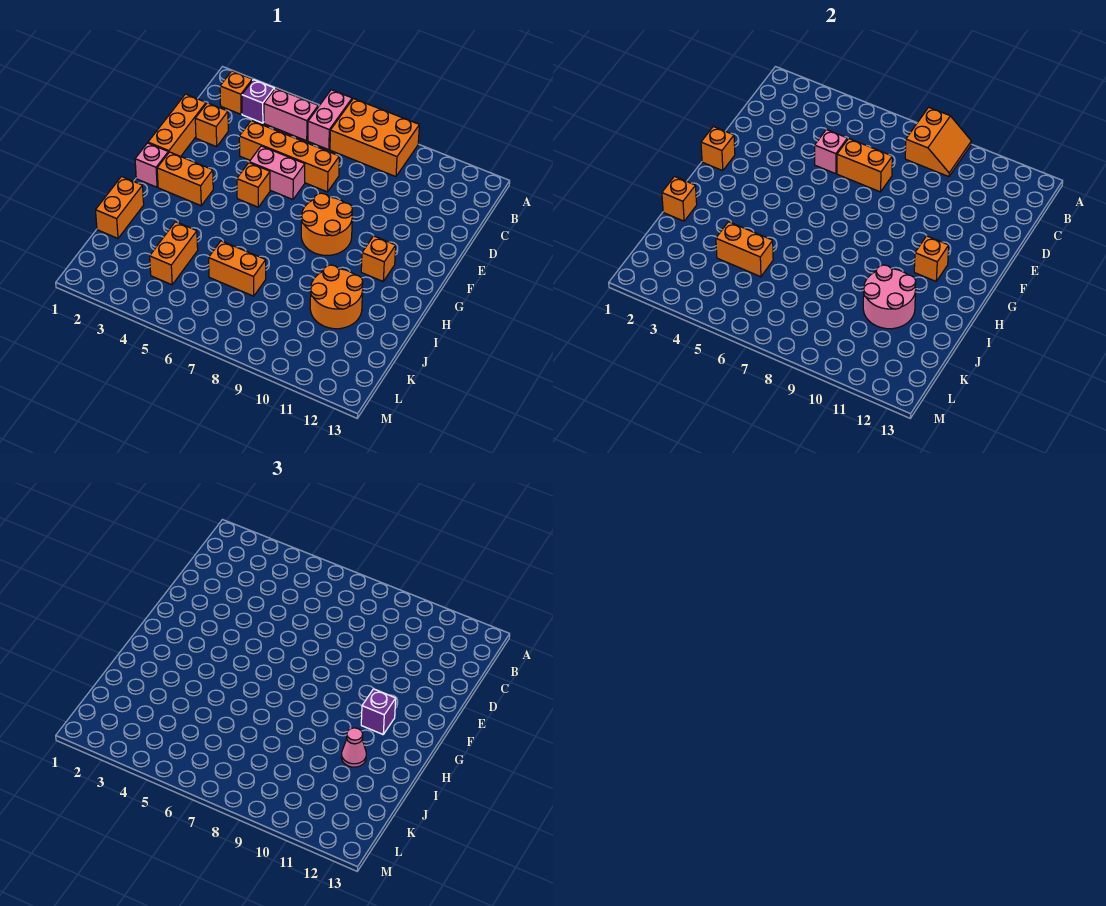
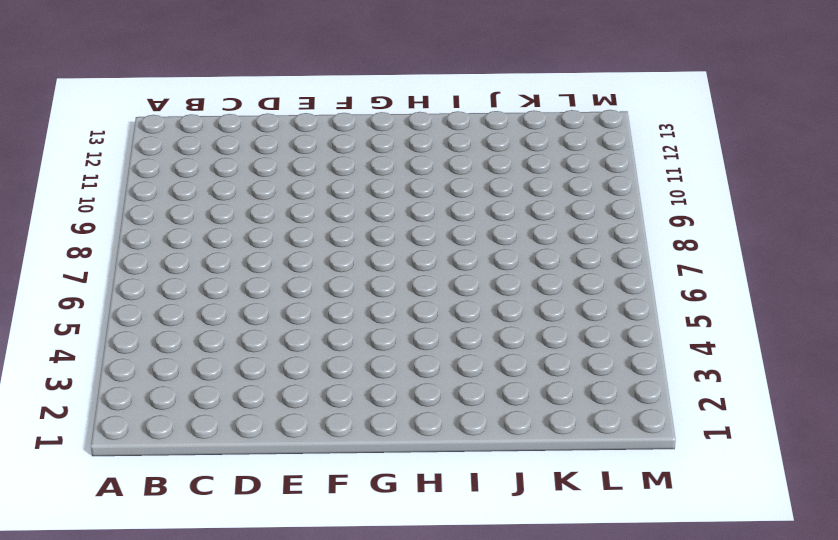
none -> pink 1x2 brick [308,90,352,150]
none -> orange 2x3 brick [330,99,419,177]
none -> orange 1x1 brick [220,71,252,114]

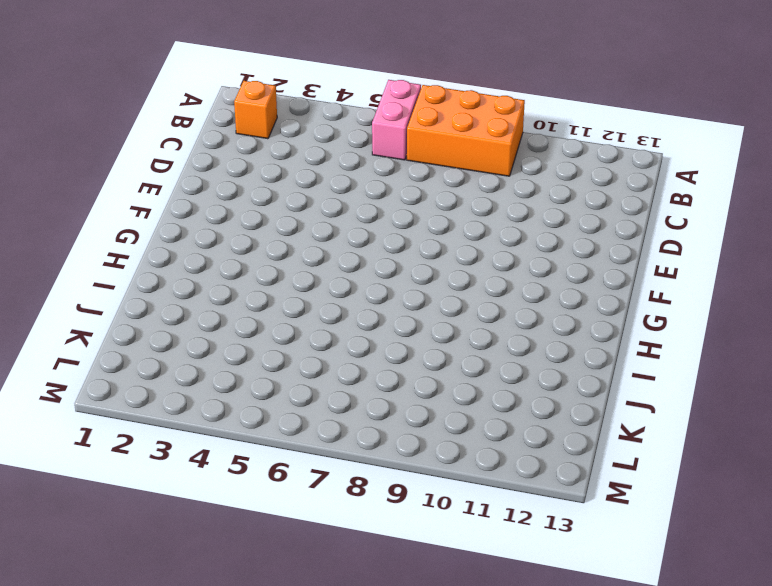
none -> purple 1x1 brick [242,80,274,123]
none -> pink 1x2 brick [264,88,318,141]
none -> orange 1x3 brick [148,94,206,156]

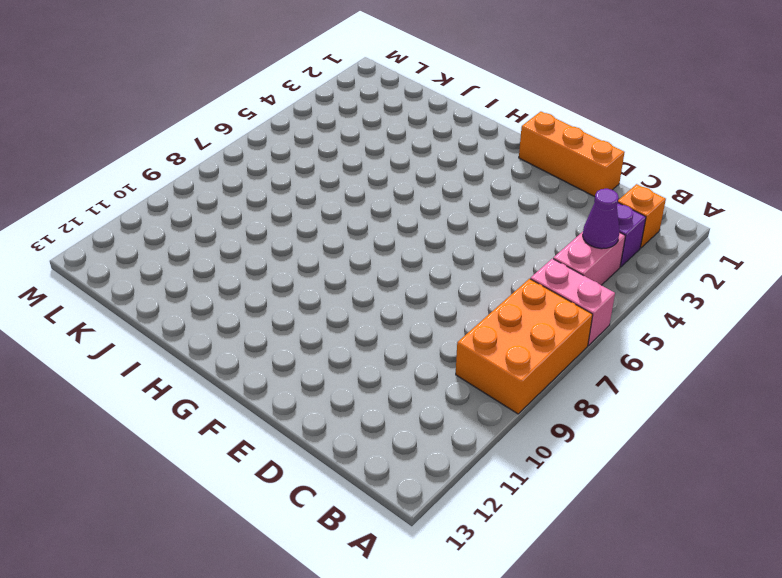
purple 1x1 cone [583,189,620,249] -> none
none -> orange 1x1 brick [195,103,228,147]
none -> orange 1x4 brick [239,121,339,192]
none -> pink 1x2 brick [249,146,305,199]

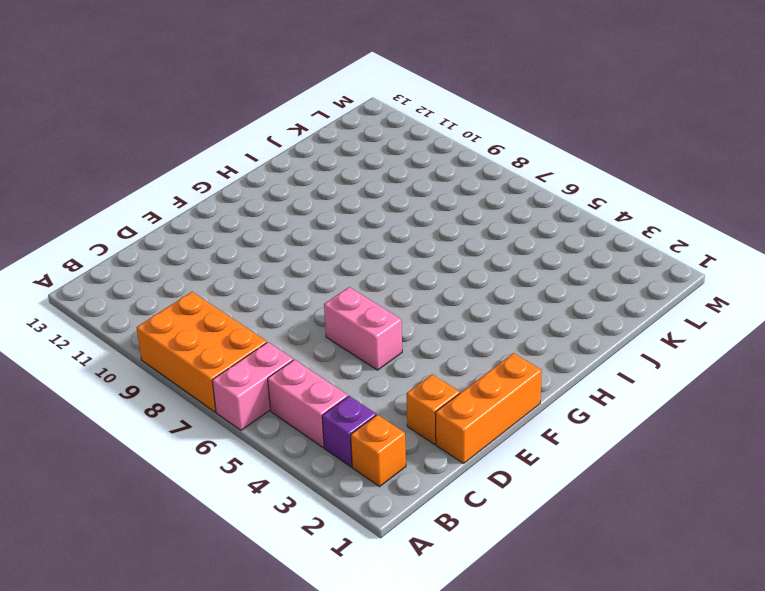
none -> orange 1x4 brick [239,121,339,192]
none -> orange 1x1 brick [237,163,270,207]
none -> orange 2x2 round brick [301,193,352,255]

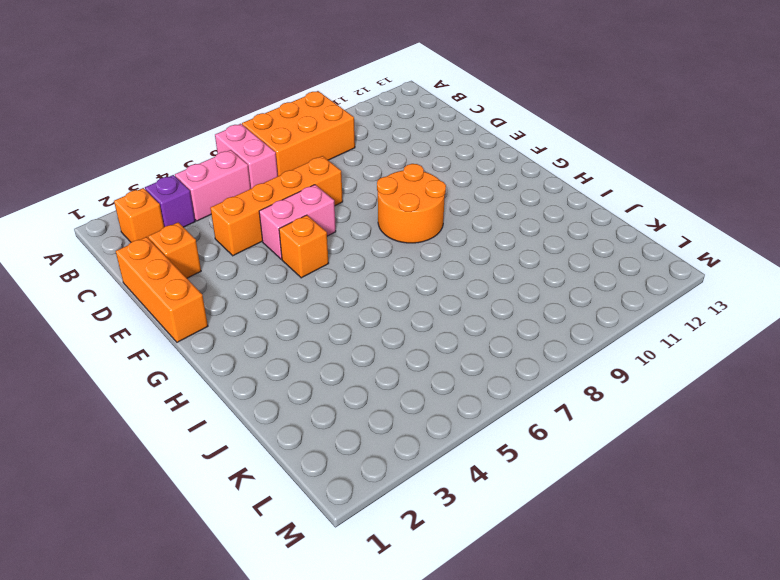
none -> pink 1x1 brick [135,143,168,187]
none -> orange 1x2 brick [157,152,213,206]
none -> orange 1x1 brick [361,236,396,281]

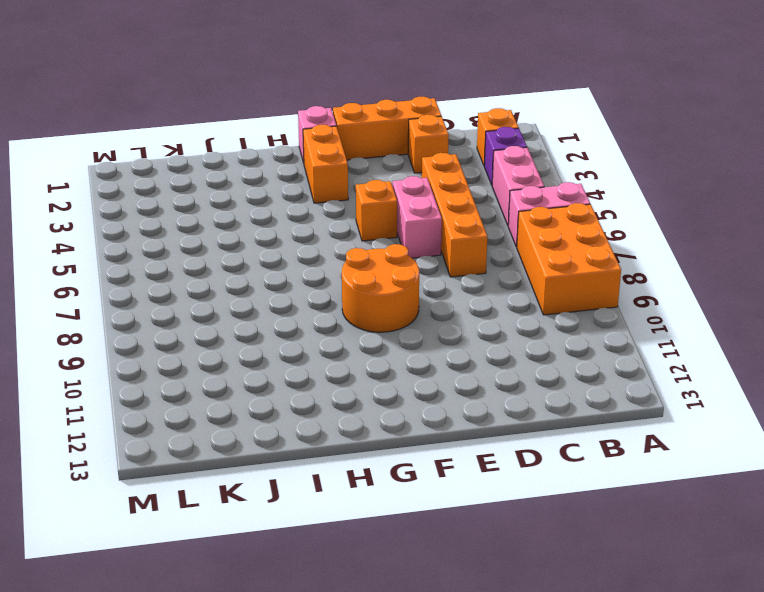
none -> orange 1x1 brick [361,236,396,281]
none -> orange 1x2 brick [96,177,144,238]
none -> orange 2x2 round brick [310,265,363,329]

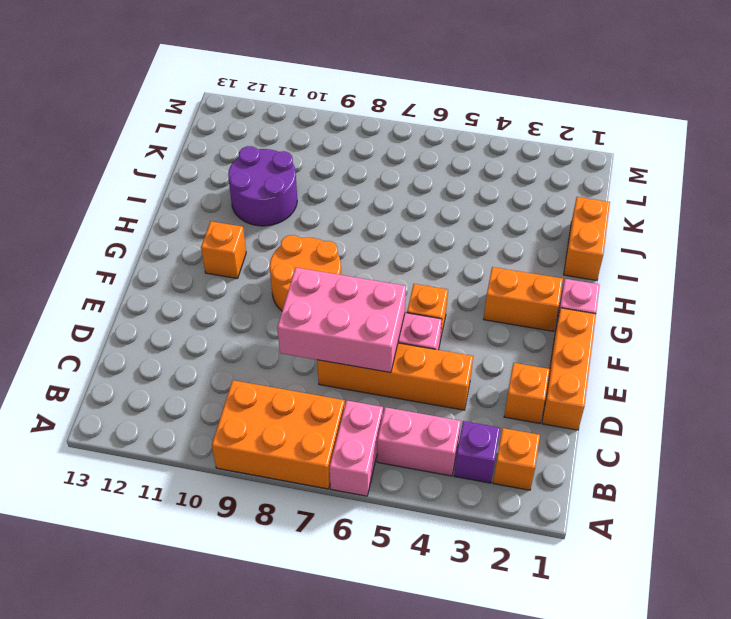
pink 2x3 brick [277,268,406,373] -> orange 1x2 brick [837,138,892,192]
purple 2x2 round brick [228,146,297,226] -> orange 2x2 round brick [310,265,363,329]
none -> orange 1x2 brick [150,222,198,285]
none -> orange 1x2 brick [209,241,266,296]
none -> orange 2x2 slope [905,107,971,177]

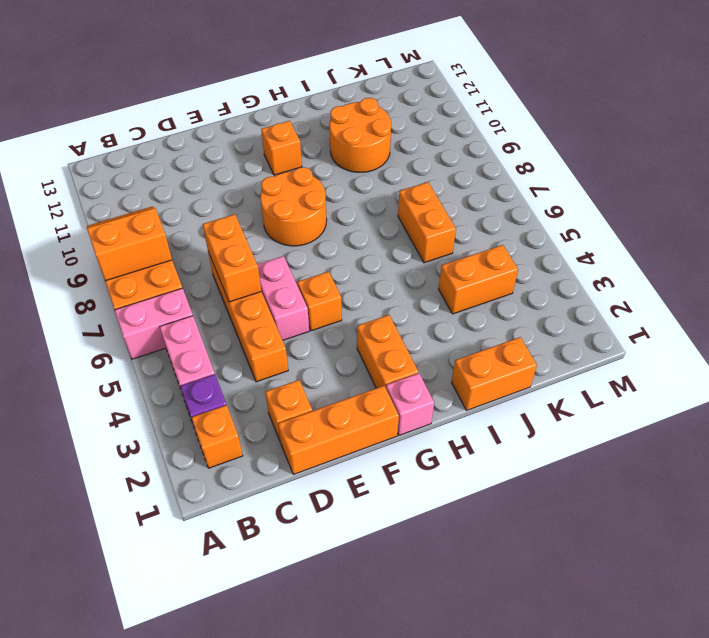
none -> pink 1x1 brick [815,129,847,174]
none -> orange 1x1 brick [701,127,735,171]
none -> orange 1x1 brick [914,236,949,281]

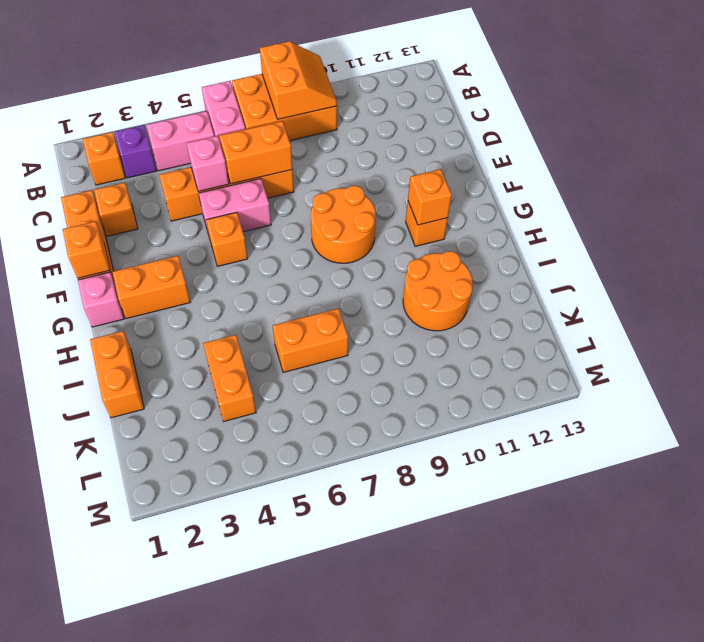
none -> orange 1x1 brick [662,177,697,221]
none -> pink 2x2 round brick [863,265,916,329]
none -> orange 1x2 brick [716,222,773,277]

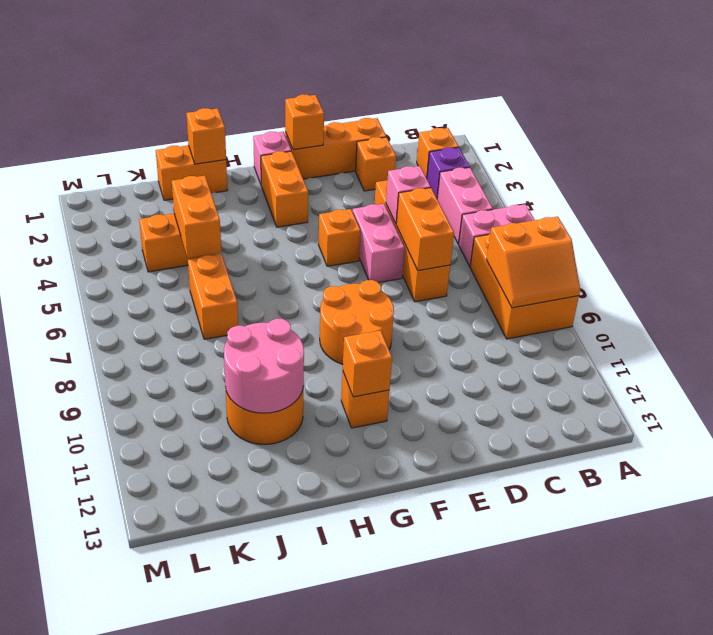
none -> purple 1x1 brick [361,689,396,734]
none -> pink 1x1 cone [341,728,366,767]

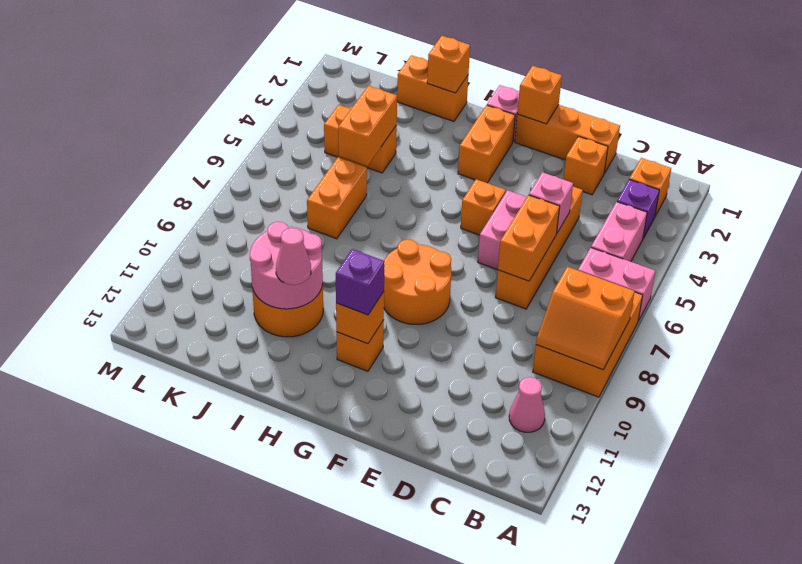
pink 1x1 cone [509,377,545,432] -> none

